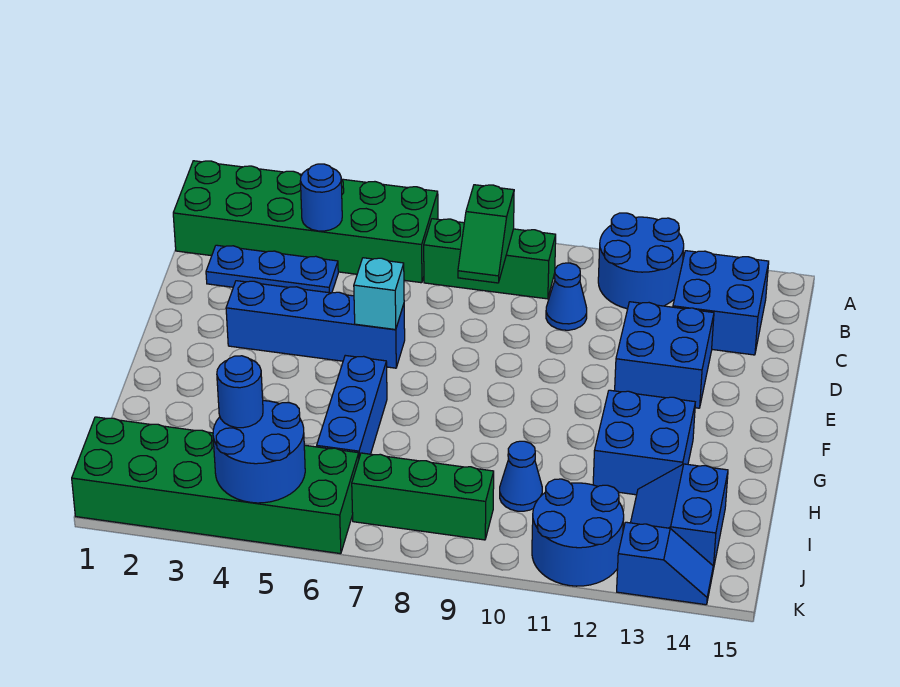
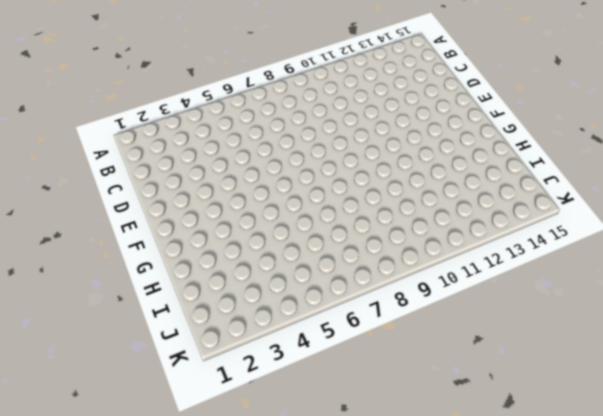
none -> green 2x6 brick [173,161,438,283]
none -> blue 2x2 round brick [598,213,684,309]
none -> green 1x3 brick [424,219,556,299]

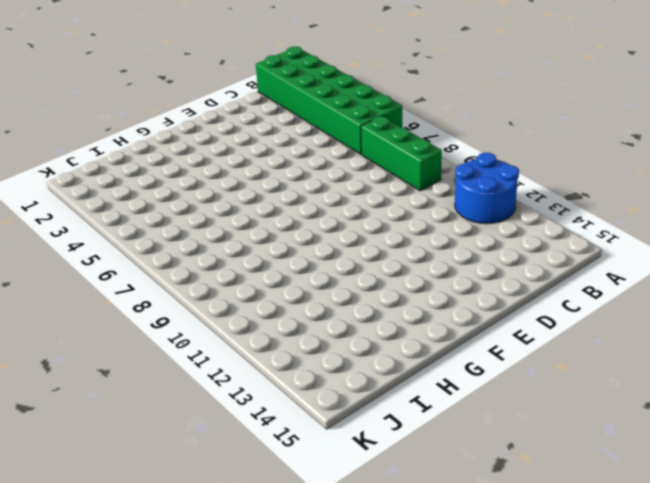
none -> blue 2x2 brick [673,251,769,355]
none -> blue 1x3 plate [206,245,338,293]
none -> blue 1x1 cone [546,263,587,330]

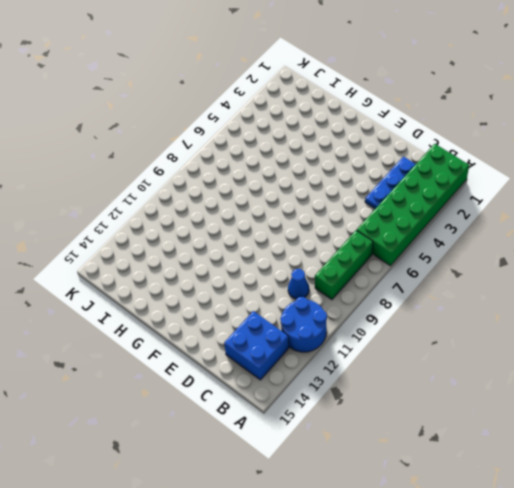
none -> blue 2x2 brick [615,302,714,408]
none -> blue 1x4 brick [226,281,405,368]
none -> blue 1x3 brick [317,355,387,457]

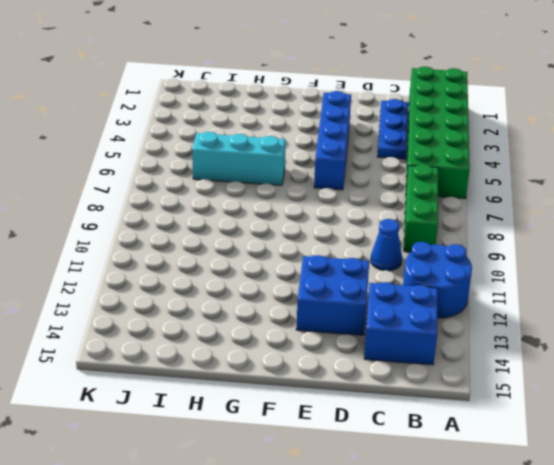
cyan 1x3 brick [192,132,286,185] -> blue 1x3 brick [317,355,387,457]
none -> blue 2x2 brick [593,390,695,495]
none -> blue 1x1 cone [500,441,542,511]
none -> blue 2x2 slope [631,464,728,569]

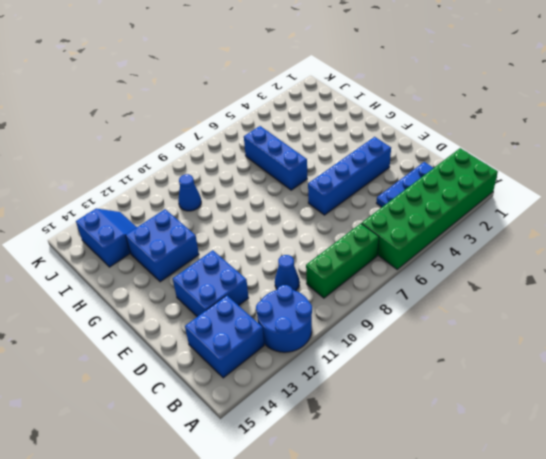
none -> green 2x6 brick [72,417,359,554]
none -> green 1x3 brick [352,453,494,540]
none -> blue 2x2 round brick [532,479,624,586]

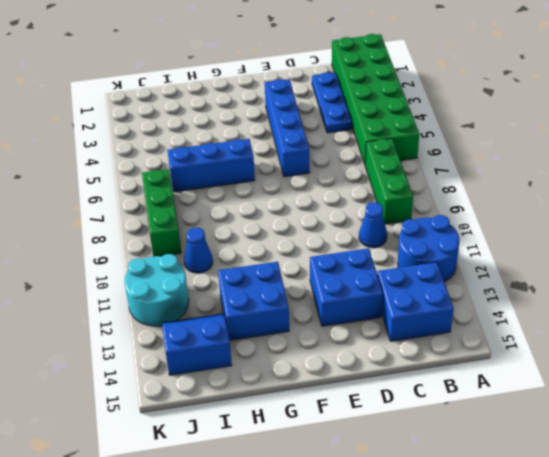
cyan 2x2 round brick [125,254,189,326] -> blue 2x2 round brick [532,479,624,586]
none -> green 2x6 brick [72,417,359,554]
none -> blue 1x2 slope [617,522,713,605]
none -> blue 1x1 round brick [300,164,342,231]

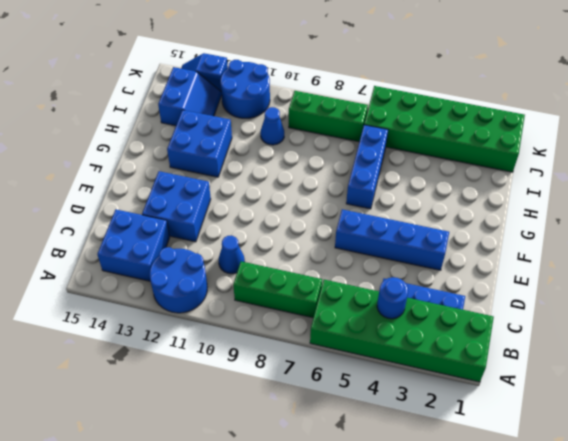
none -> green 1x2 slope [458,185,514,283]
none -> cyan 1x1 brick [354,258,404,330]
none -> blue 2x2 round brick [213,401,305,503]

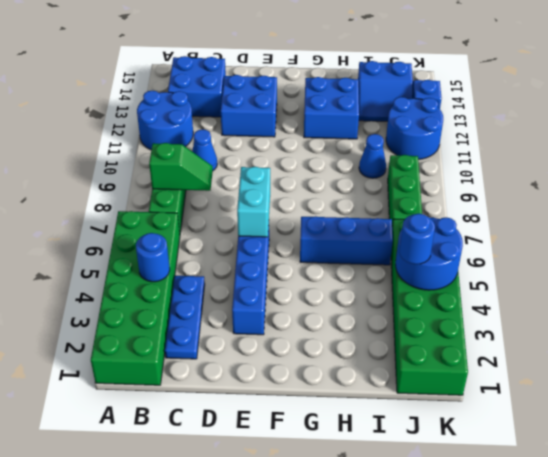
cyan 1x2 brick [237,167,270,237] -> cyan 1x1 brick [354,258,404,330]

